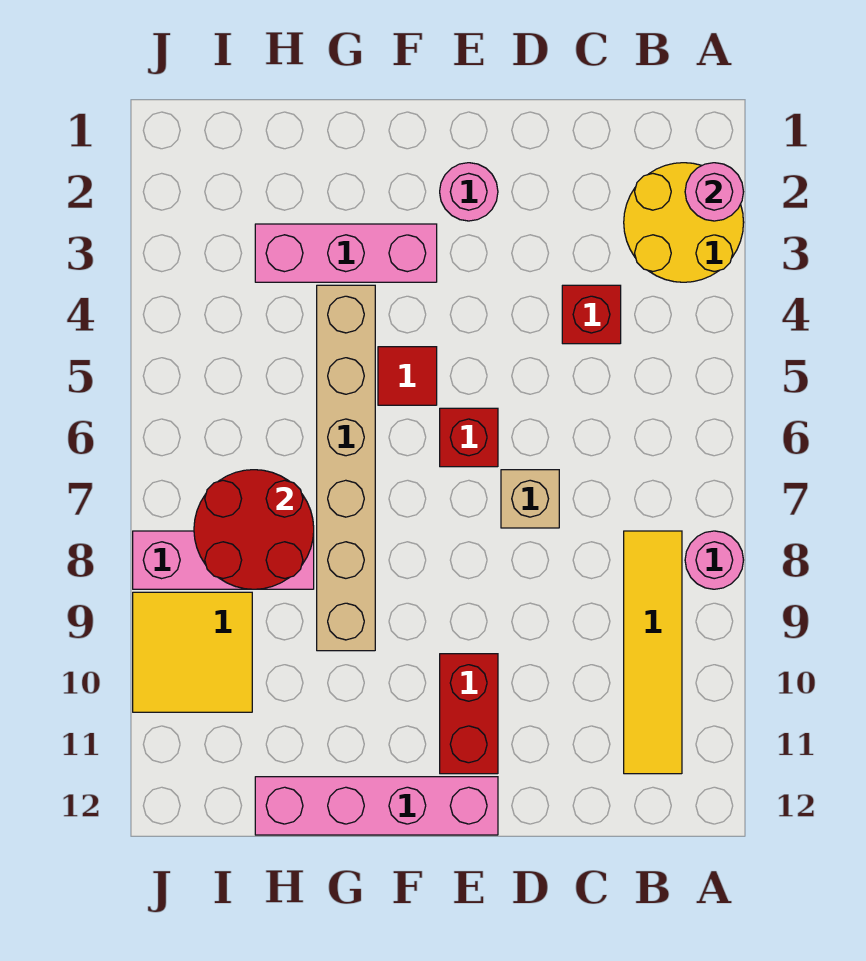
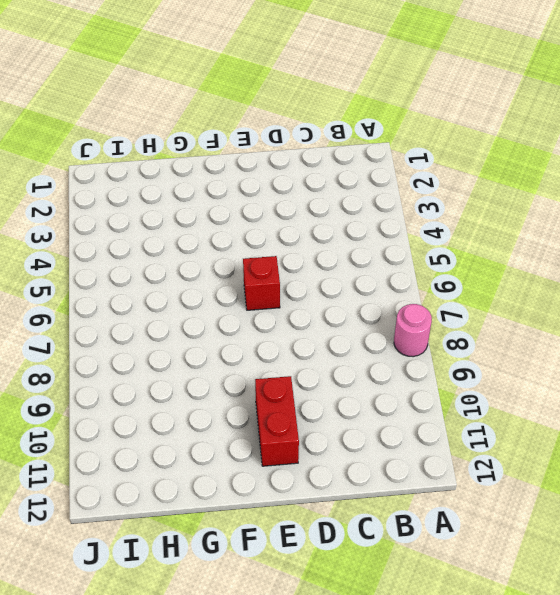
none -> yellow 2x2 round brick [624,163,744,282]
none -> yellow 1x4 tile [624,531,682,774]
none -> red 1x1 brick [562,285,621,344]

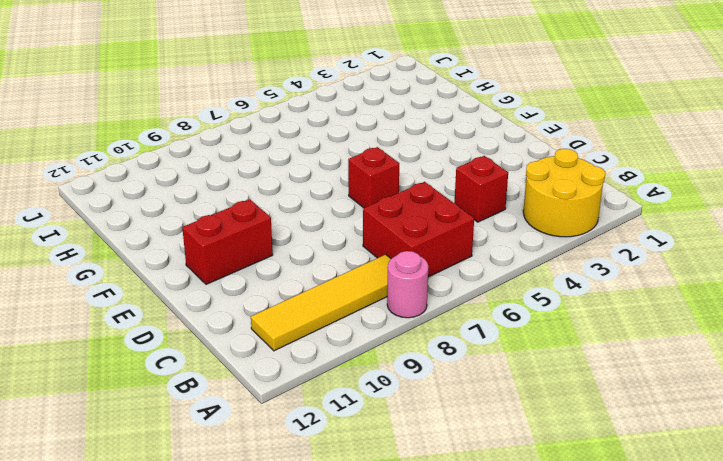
red 2x2 brick [363,182,474,277] -> none
none -> tan 1x1 brick [501,470,559,528]
none -> pink 1x1 round brick [440,163,498,221]
none -> pink 1x4 brick [255,777,498,835]

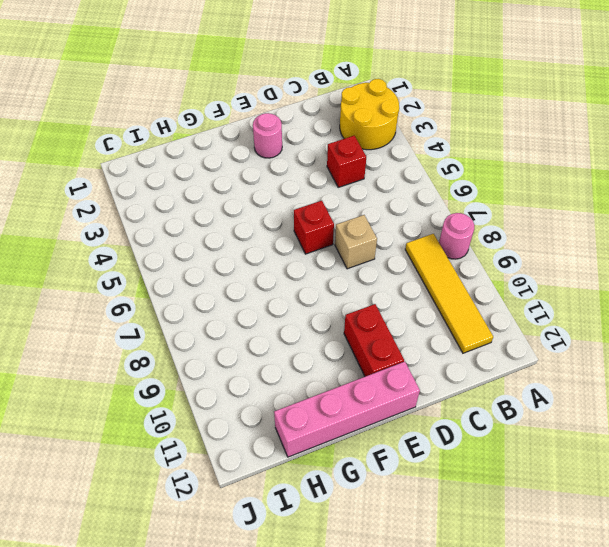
none -> pink 1x3 brick [255,224,437,282]
none -> red 1x1 tile [378,347,437,405]
none -> tan 1x6 brick [317,285,375,651]

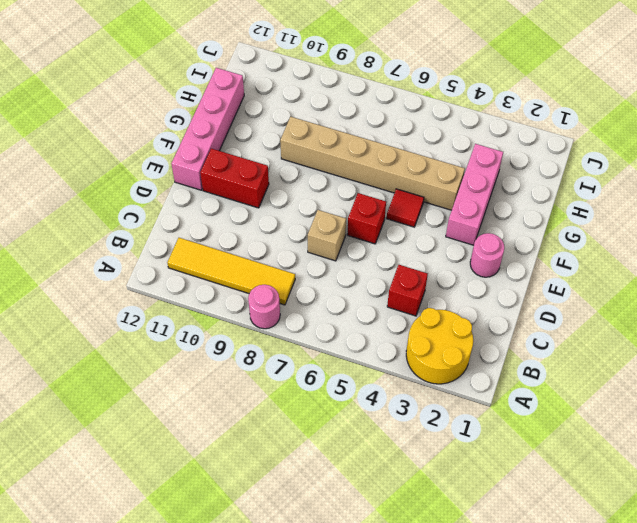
none -> pink 1x3 brick [133,531,314,589]
none -> yellow 2x2 tile [133,592,252,712]
none -> pink 1x1 round brick [685,163,743,221]

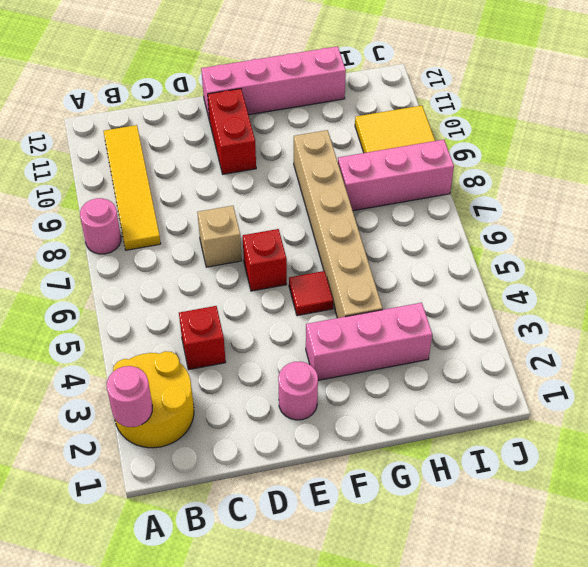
none -> red 2x2 round brick [194,470,314,589]

